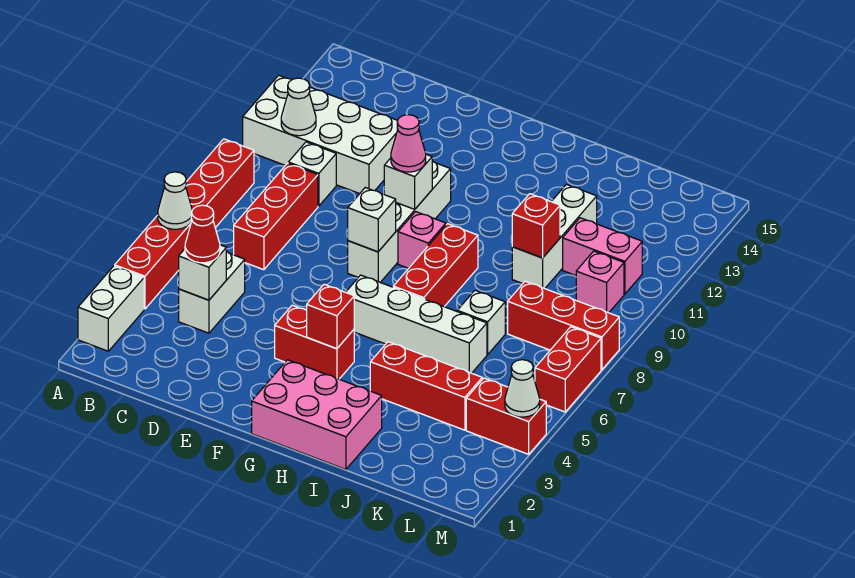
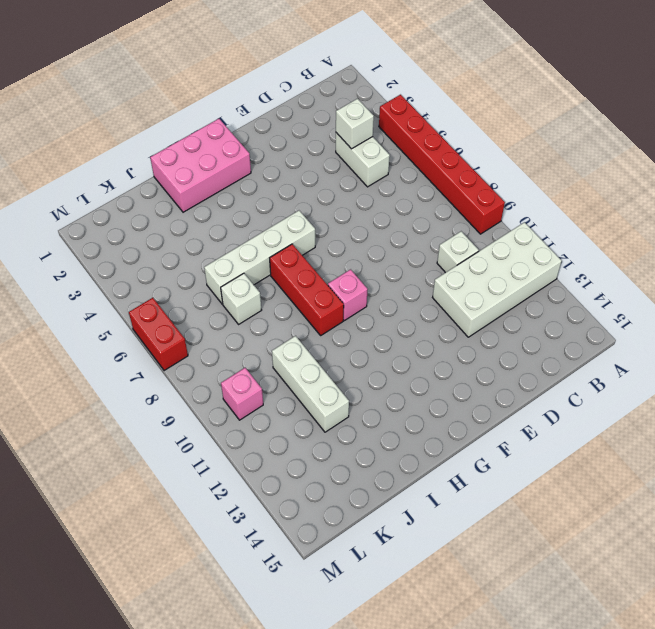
none -> white 1x2 brick [78,266,144,351]
none -> red 1x3 brick [234,163,318,270]
none -> red 1x2 brick [275,305,354,379]
none -> white 1x4 brick [348,161,451,282]

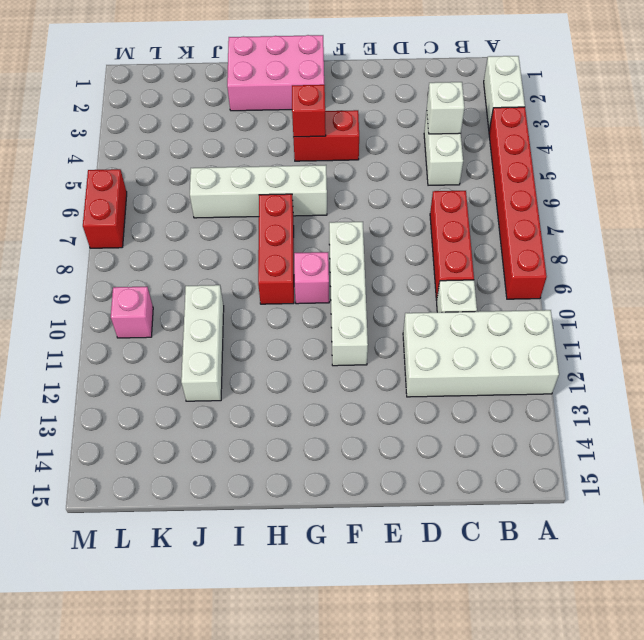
none -> red 1x3 brick [370,342,482,430]
none -> white 1x1 brick [457,290,505,354]
none -> red 1x3 brick [508,281,619,370]
none -> pink 1x2 brick [563,218,642,294]

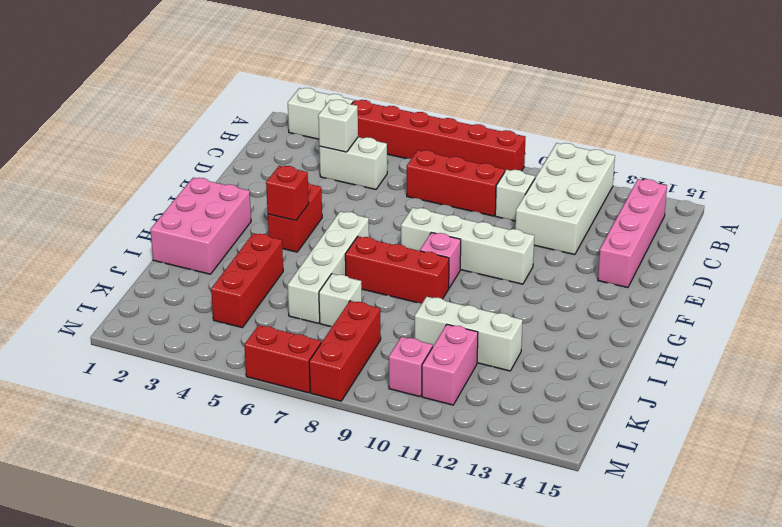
pink 1x4 brick [598,179,667,288] -> none
none -> red 1x2 brick [466,378,546,454]
none -> white 1x1 cone [158,172,192,229]
none -> white 1x1 cone [281,78,316,136]
none -> white 1x1 brick [348,188,396,252]

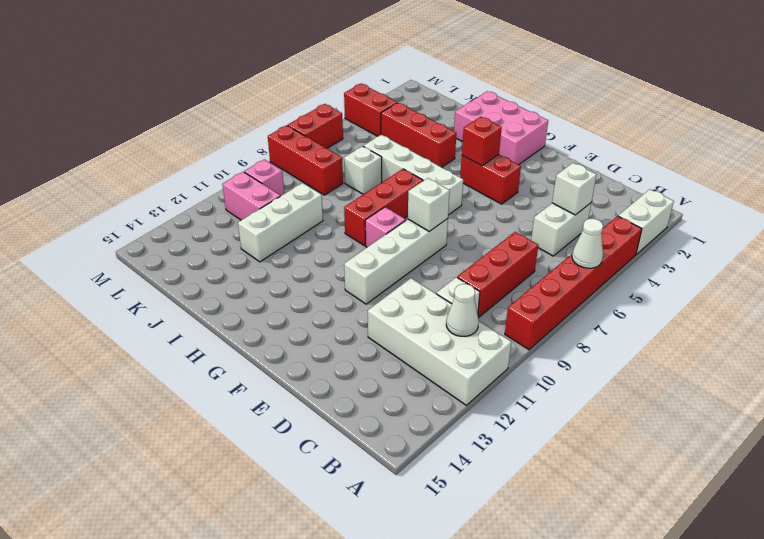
none -> white 1x1 brick [384,154,432,209]
none -> red 1x1 brick [512,194,560,258]
none -> white 1x1 cone [505,360,540,417]
none -> red 1x1 cone [185,205,220,263]

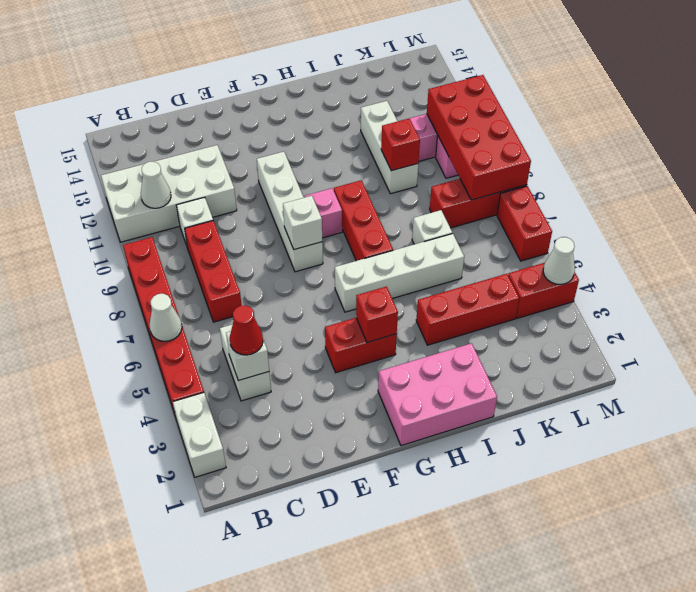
red 2x4 brick [427,75,531,200] -> none
none -> white 1x1 brick [384,154,432,209]
none -> pink 1x1 cone [391,115,426,172]

